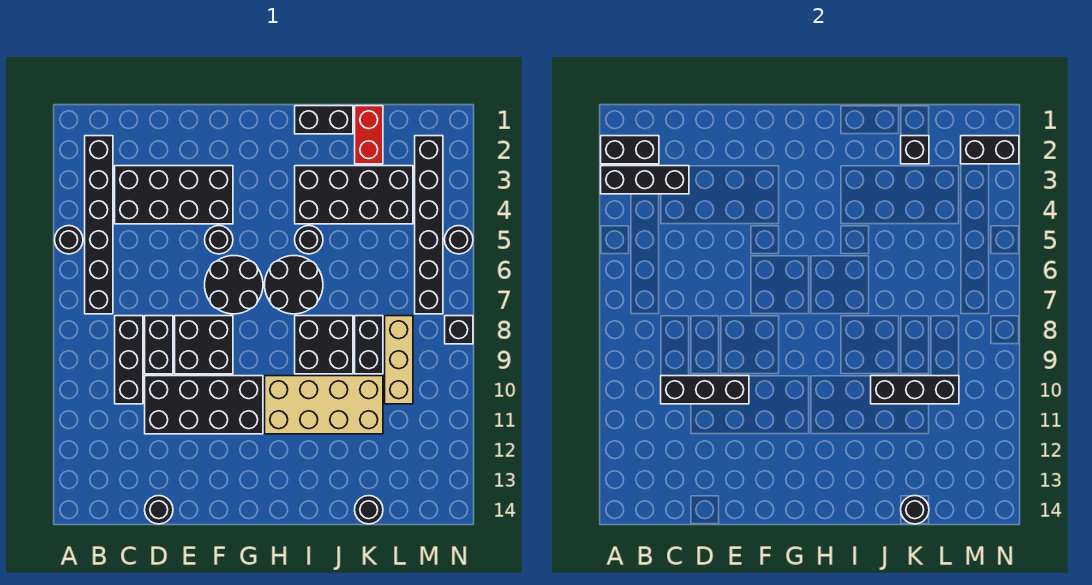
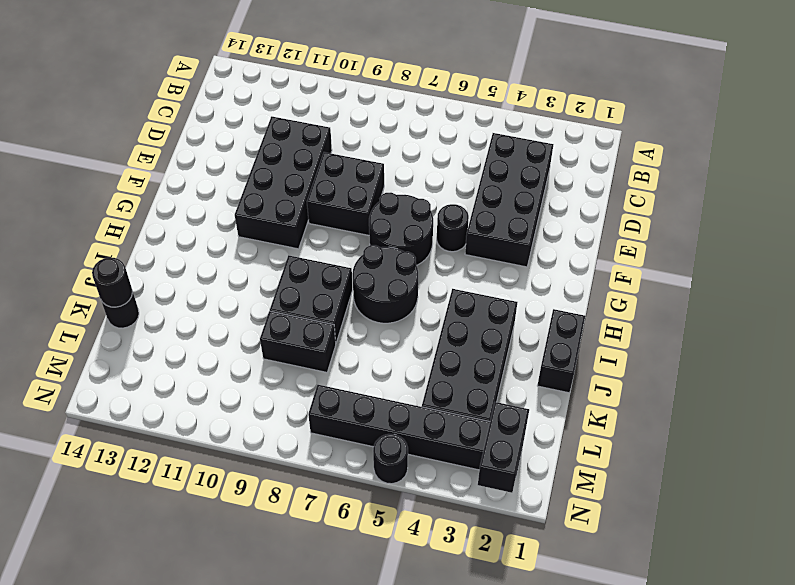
none -> black 1x1 round brick [55,226,83,254]
none -> black 1x6 brick [85,136,113,314]
none -> black 1x3 brick [115,316,143,404]
none -> black 1x2 brick [145,316,173,374]

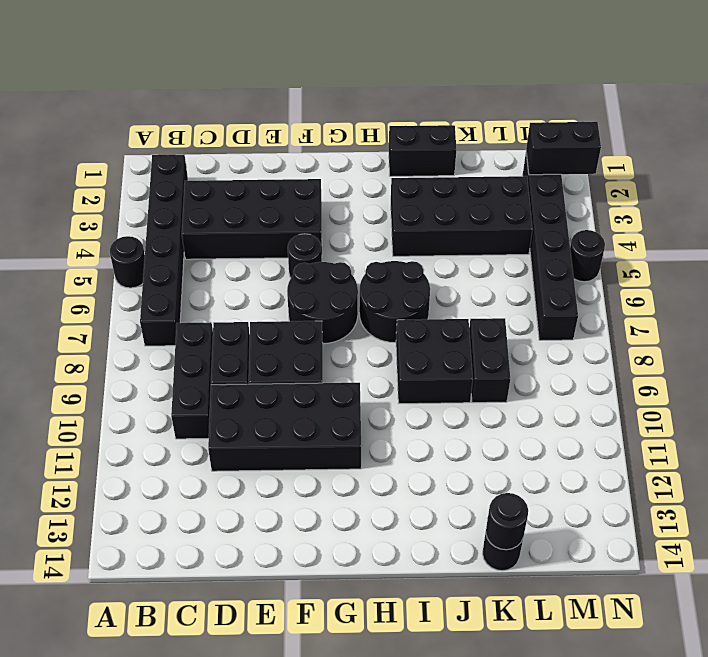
none -> black 1x1 round brick [145,496,173,524]
none -> tan 2x4 brick [265,376,383,434]
none -> black 1x1 round brick [295,226,323,254]
none -> red 1x2 brick [355,106,383,164]

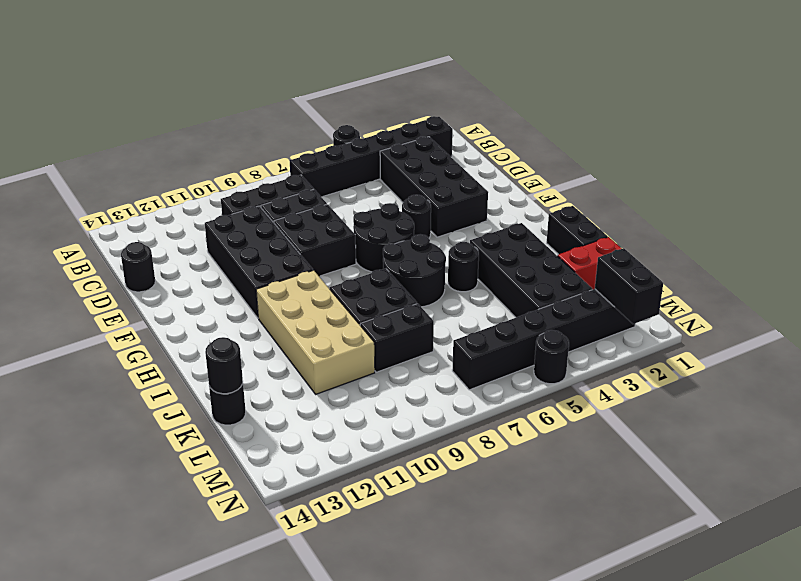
none -> tan 1x3 brick [385,316,413,404]
none -> black 1x1 brick [445,316,473,344]
none -> black 1x2 brick [601,136,659,164]
none -> black 1x3 brick [601,166,689,194]

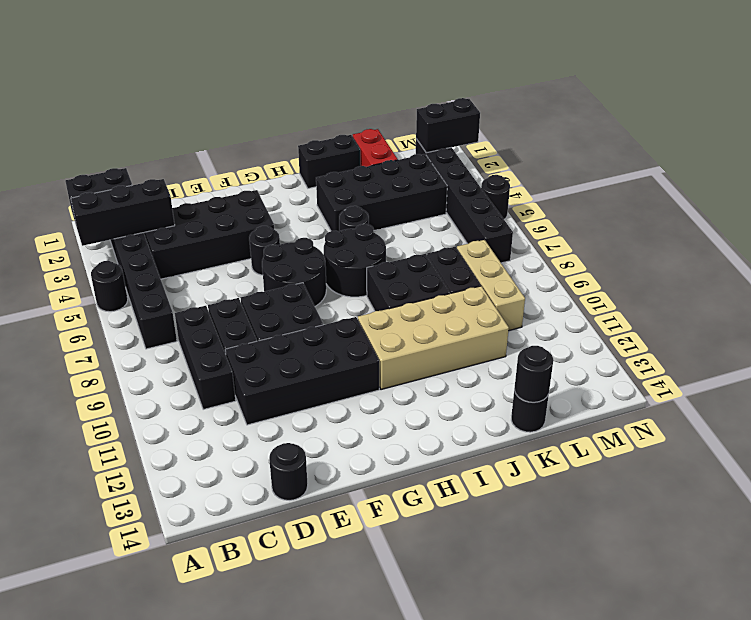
none -> black 1x1 brick [445,316,473,344]
none -> black 1x3 brick [661,376,749,404]
none -> black 1x3 brick [871,376,959,404]
none -> black 1x1 brick [901,136,929,164]

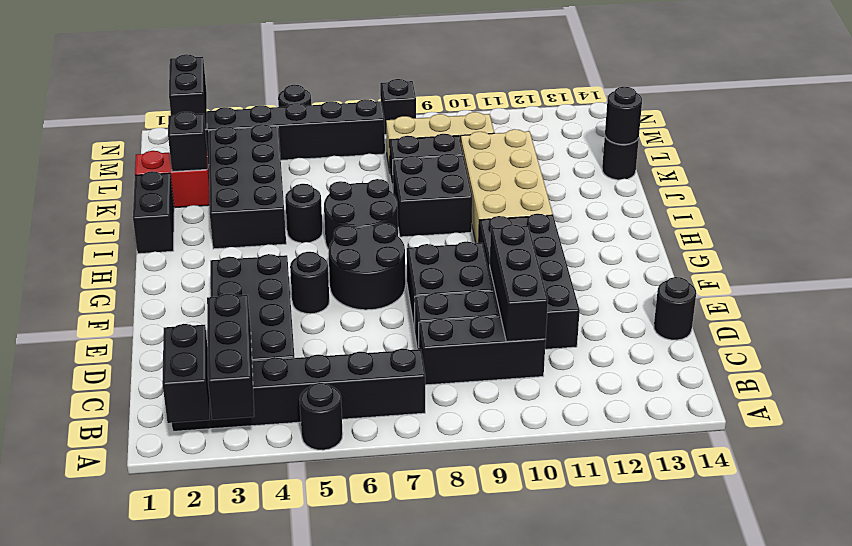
none -> black 1x3 brick [871,376,959,404]

